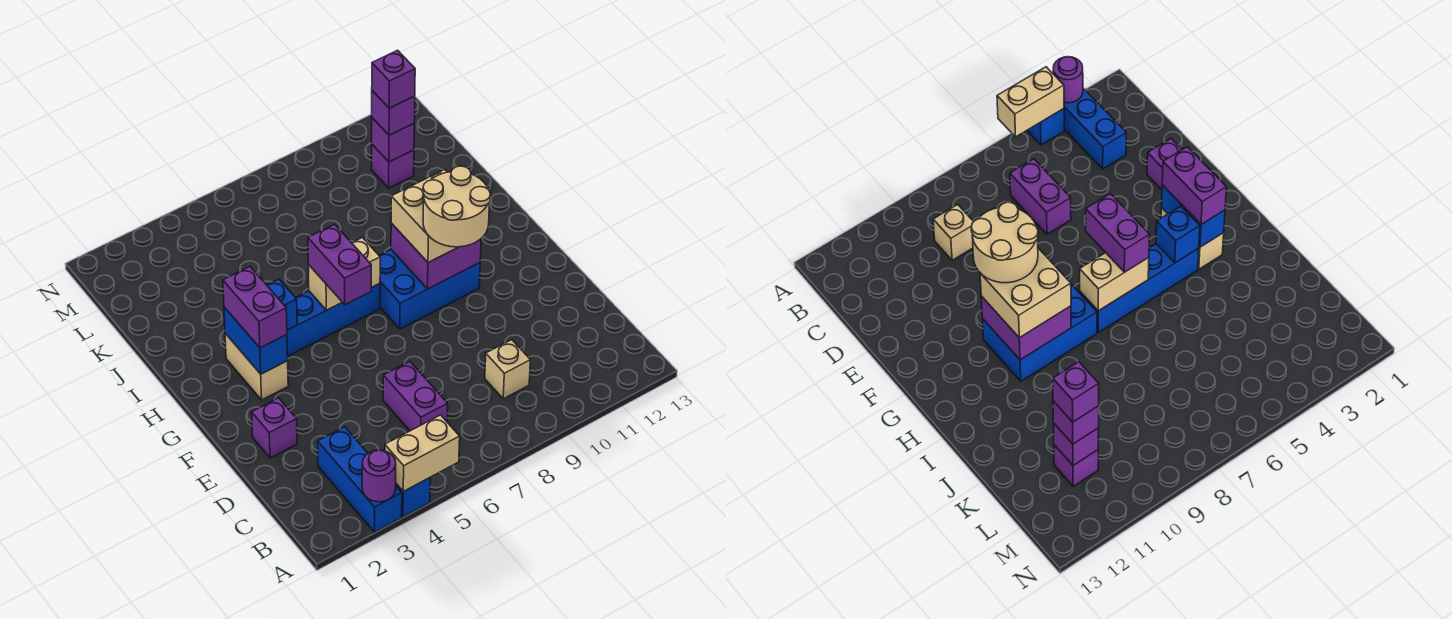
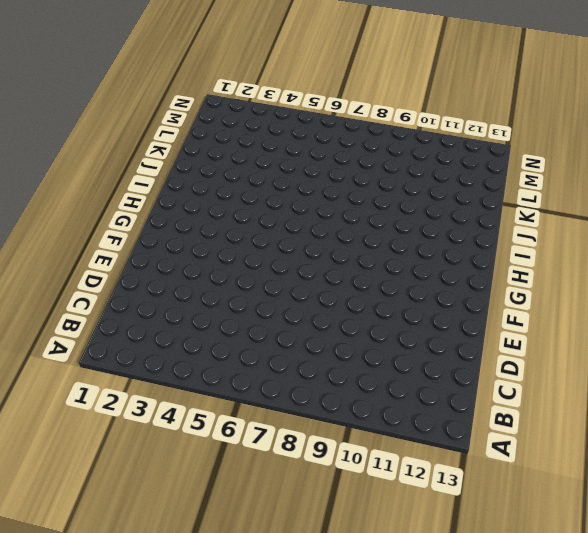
none -> blue 1x3 brick [318,427,402,532]
none -> blue 1x1 brick [396,478,430,517]
none -> purple 1x2 brick [383,362,448,431]

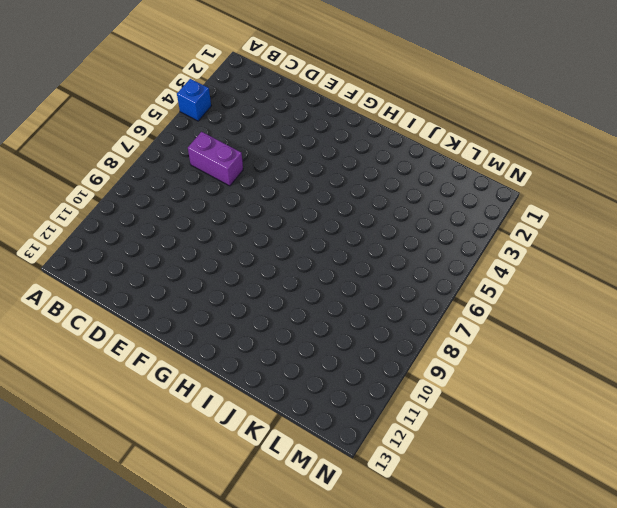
none -> blue 1x3 brick [318,427,402,532]
none -> tan 1x1 brick [485,340,530,399]
none -> purple 1x1 brick [252,398,297,458]

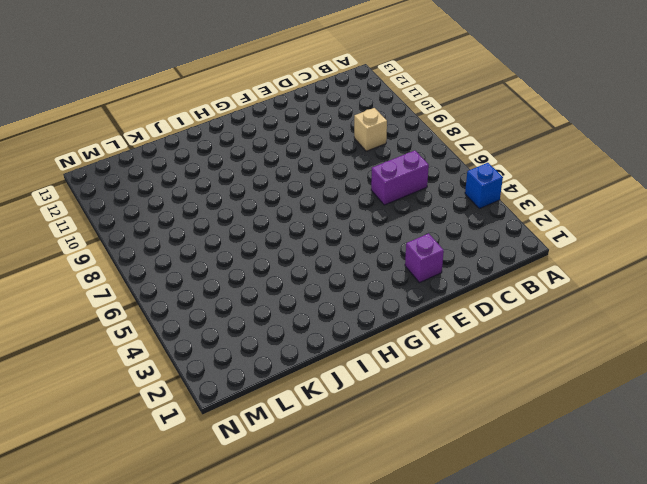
none -> blue 1x3 brick [318,427,402,532]
none -> tan 1x2 brick [225,334,288,400]
none -> blue 2x3 brick [379,250,480,329]

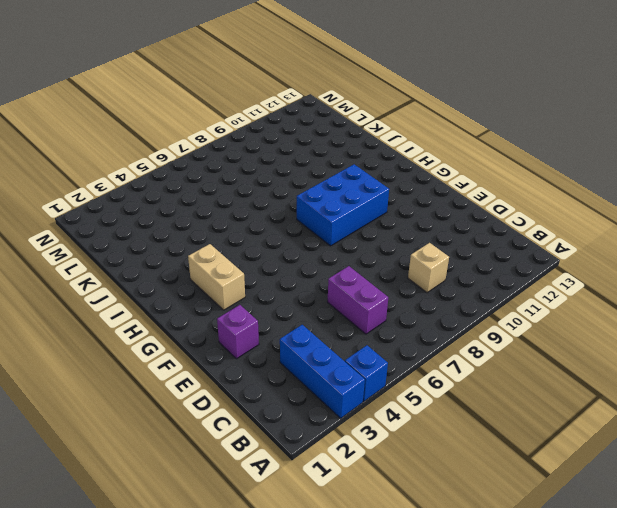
none -> blue 1x4 brick [287,284,380,356]
none -> purple 1x1 brick [372,145,414,188]
none -> purple 1x1 round brick [362,450,396,502]

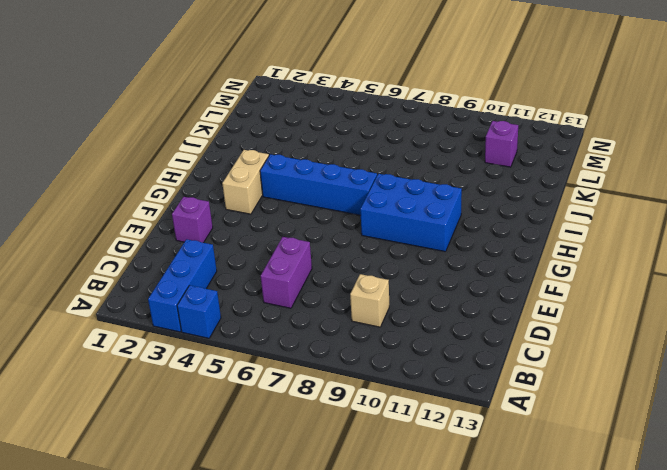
none -> purple 1x1 round brick [362,450,396,502]
none -> tan 1x2 brick [385,415,460,491]
none -> blue 1x2 brick [224,307,288,374]

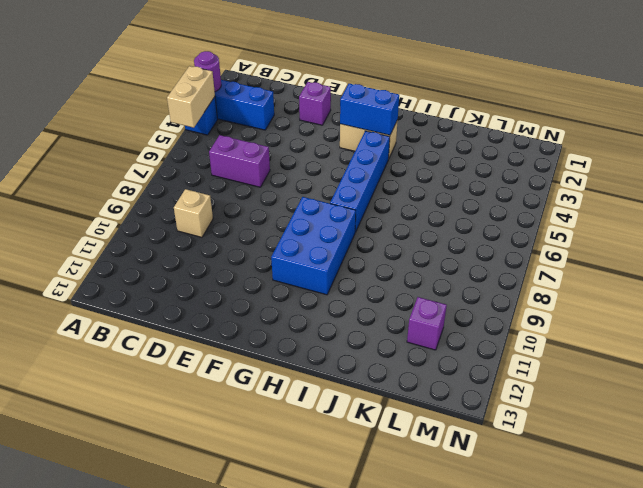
none -> purple 2x2 brick [391,223,481,289]
none -> blue 1x1 brick [267,279,297,330]
none -> tan 1x2 brick [308,238,380,310]

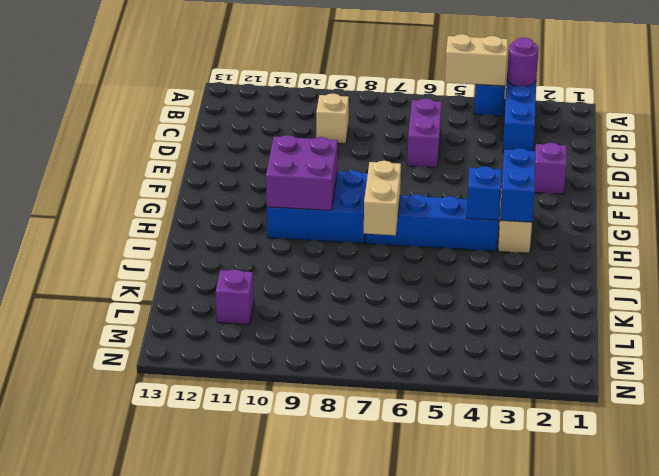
tan 1x2 brick [364,161,401,235] -> tan 1x2 brick turned to [308,238,380,310]
none -> purple 1x1 brick [372,118,414,162]
none -> purple 1x2 brick [223,267,287,348]
none -> purple 1x2 brick [308,224,372,305]

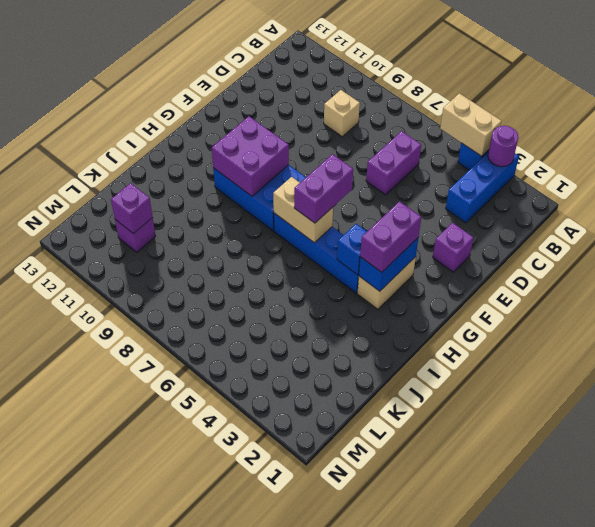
none -> tan 2x2 brick [391,170,458,262]
none -> purple 1x1 brick [372,91,415,135]
none -> tan 2x2 round brick [423,166,491,247]

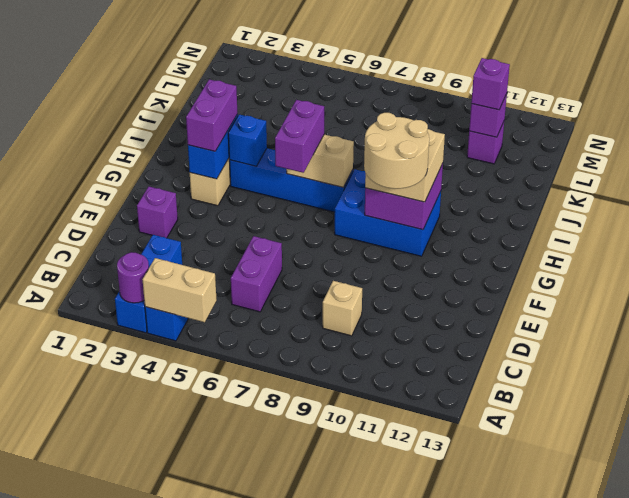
none -> purple 1x1 brick [372,50,415,108]

